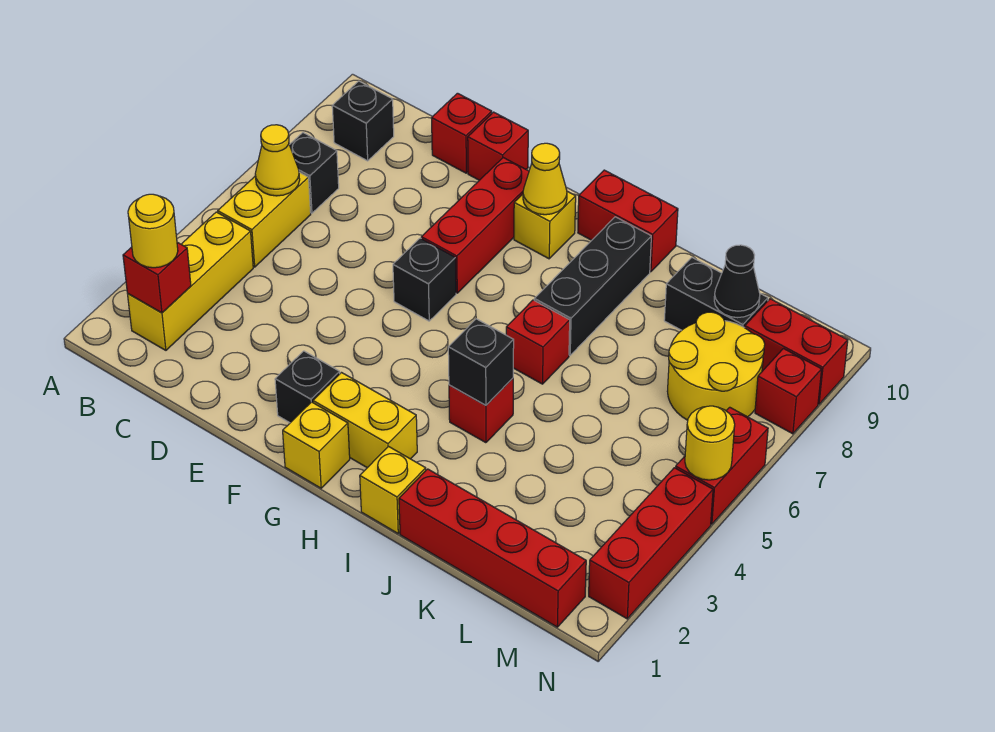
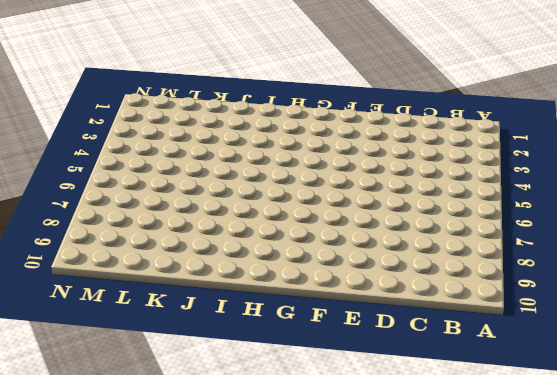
none -> yellow 1x3 brick [128,212,253,350]
none -> yellow 1x2 brick [218,172,311,267]
none -> black 1x1 brick [290,133,339,213]
none -> black 1x1 brick [332,81,394,161]

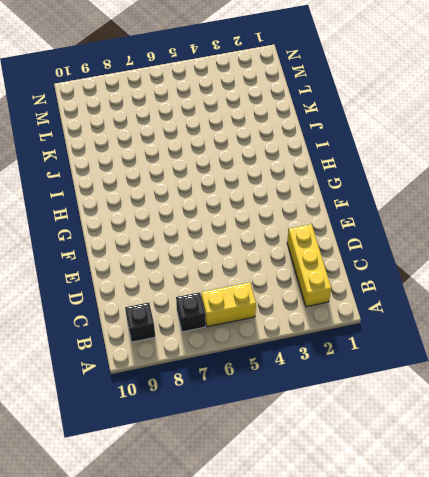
yellow 1x3 brick [287,224,331,307] -> yellow 1x3 brick turned to [128,212,253,350]
none -> red 1x1 brick [432,93,492,173]
none -> red 1x1 brick [468,112,528,180]
none -> black 1x1 brick [275,351,340,423]
none -> black 1x1 brick [393,238,456,321]

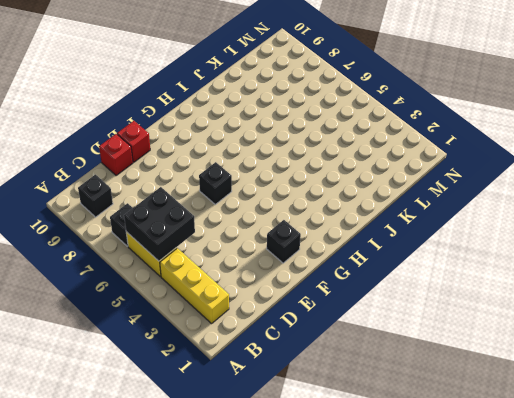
black 2x2 brick [124,187,195,261] -> yellow 1x1 cone [255,125,300,196]
none -> red 1x3 brick [421,158,529,293]
none -> yellow 1x1 brick [283,402,350,488]
none -> yellow 1x2 brick [313,373,417,468]
none -> yellow 1x1 brick [514,191,576,259]

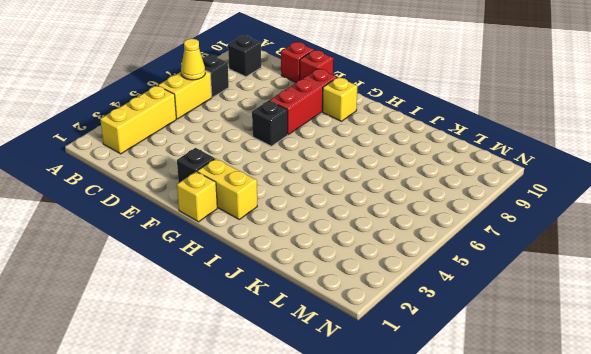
none -> red 1x2 brick [578,170,678,272]
none -> yellow 1x1 brick [360,447,426,533]
none -> red 1x1 brick [449,378,513,443]
none -> red 1x1 brick [506,300,570,384]

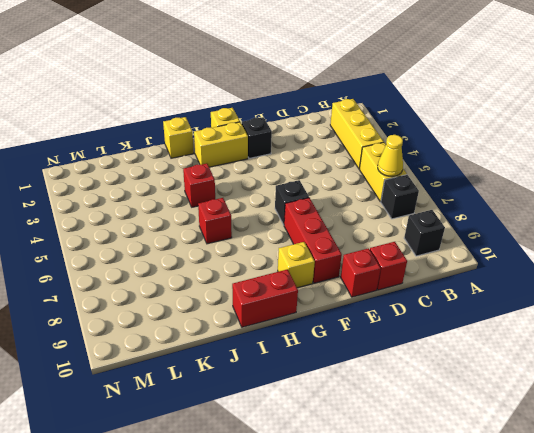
none -> black 1x3 brick [534,217,651,355]
none -> red 1x4 brick [399,469,586,627]
none -> black 1x2 brick [664,258,768,330]
none -> yellow 2x2 round brick [667,312,765,420]

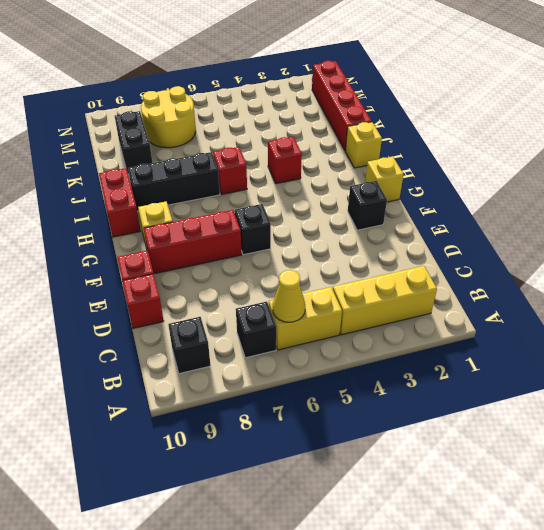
none -> yellow 1x2 brick [313,373,417,468]
none -> red 1x2 brick [745,299,848,404]
none -> red 1x3 brick [589,468,713,619]
none -> red 1x2 brick [676,407,768,524]

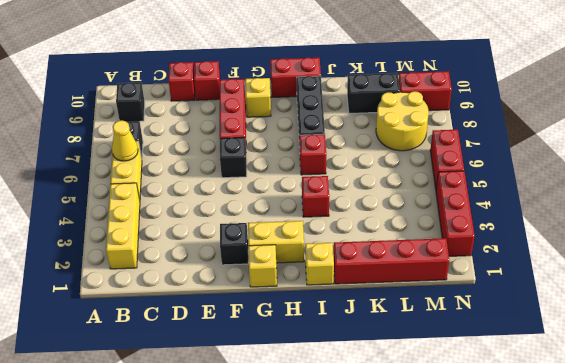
none -> red 1x1 brick [755,349,822,434]
none -> red 1x1 brick [123,242,191,313]
none -> yellow 1x1 cone [523,143,567,215]
none -> black 1x1 brick [448,319,514,405]

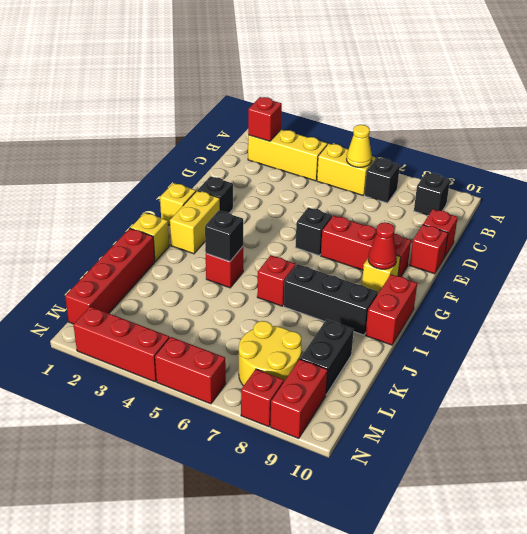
red 1x1 cone [368,222,397,269] -> yellow 1x1 cone [523,143,567,215]
none -> black 1x1 cone [714,245,760,318]
none -> yellow 1x1 round brick [685,406,735,480]
none -> yellow 1x1 round brick [128,194,178,268]

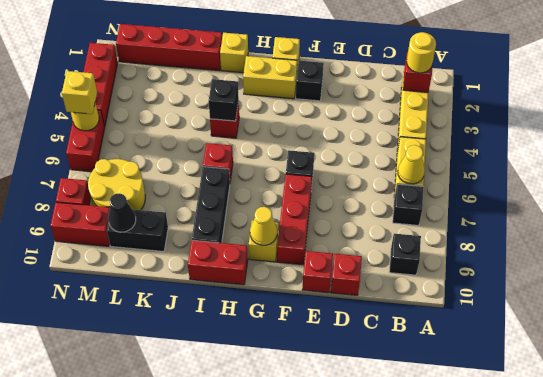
yellow 1x1 brick [62,71,97,114] -> none

